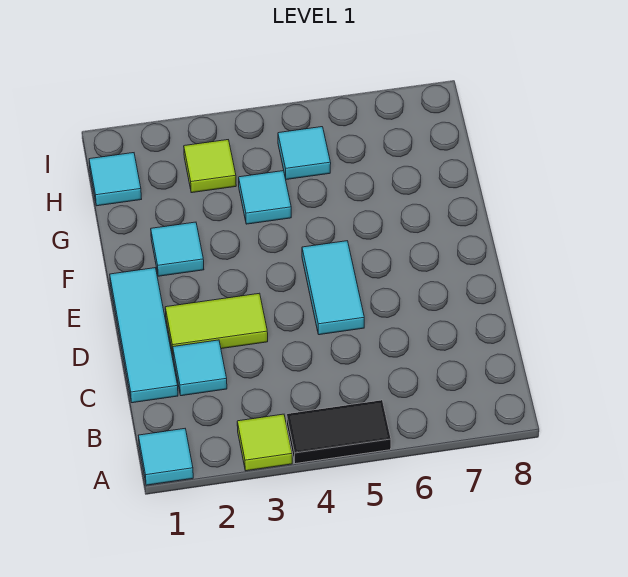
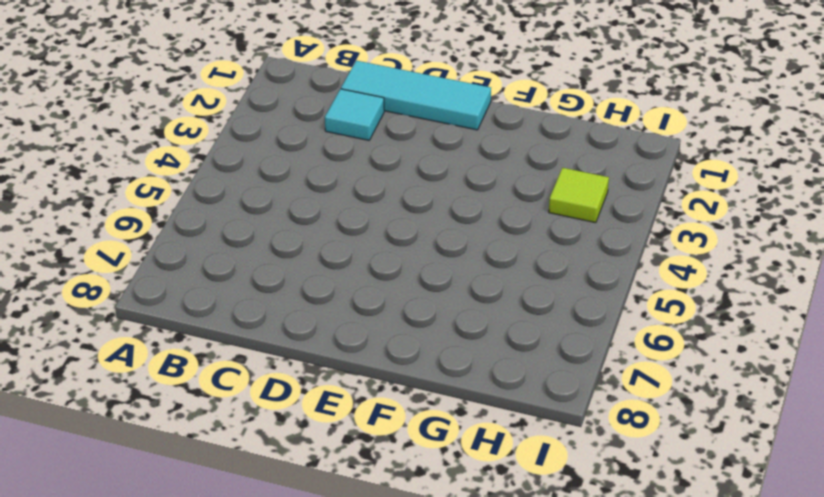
none -> cyan 1x1 tile [138,429,193,485]
none -> lime 1x1 tile [237,414,292,471]
none -> black 1x2 tile [287,400,391,464]

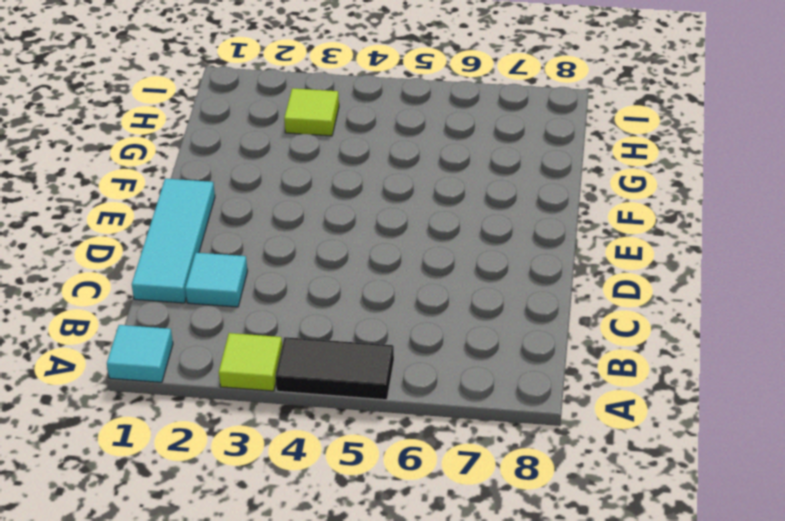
none -> lime 1x2 tile [165,293,268,353]
none -> cyan 1x2 tile [302,241,364,335]
none -> cyan 1x1 tile [151,222,204,276]

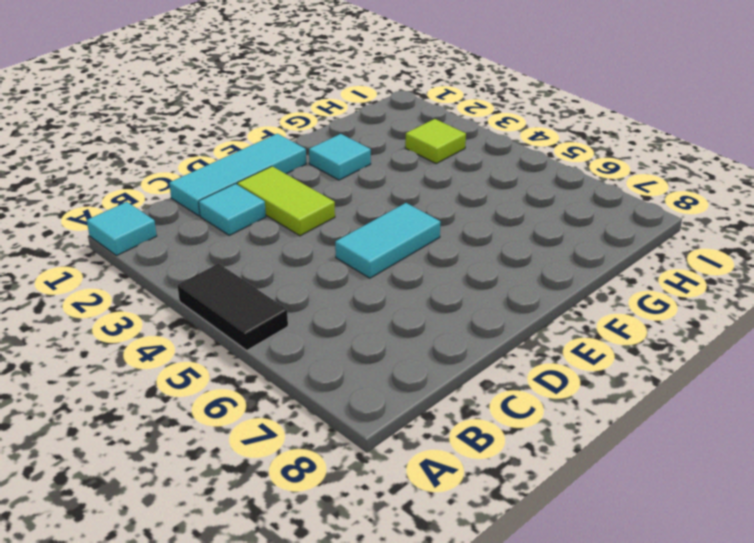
none -> lime 1x1 tile [237,414,292,471]
none -> cyan 1x1 tile [239,171,291,224]
none -> cyan 1x1 tile [89,153,141,206]

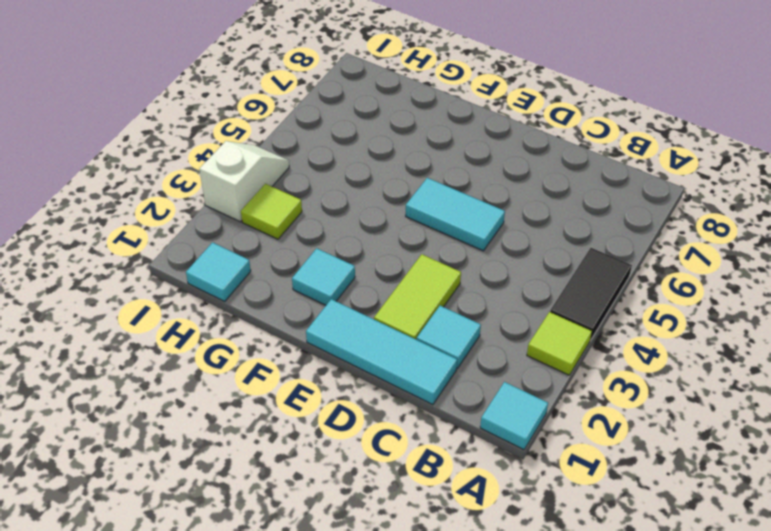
white 1x2 slope [200,141,289,222] -> none
none -> cyan 1x1 tile [239,171,291,224]
none -> cyan 1x1 tile [278,127,331,179]

